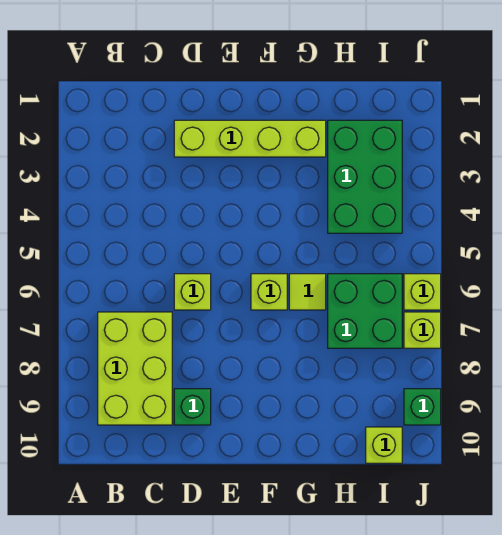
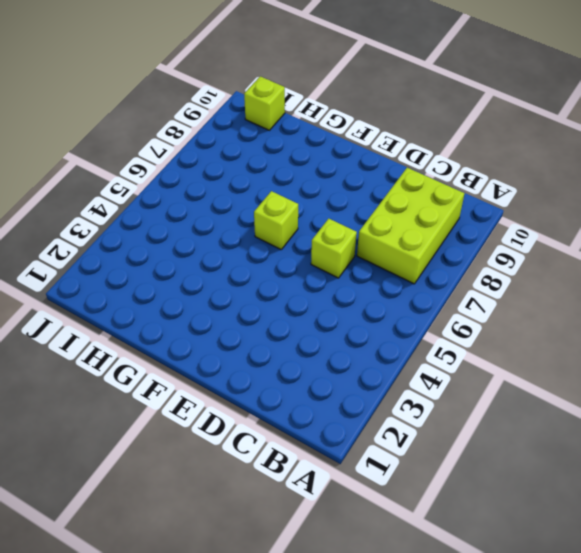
none -> lime 1x4 brick [174,120,326,157]
none -> green 1x1 brick [174,389,211,425]
none -> lime 1x1 tile [289,274,326,310]

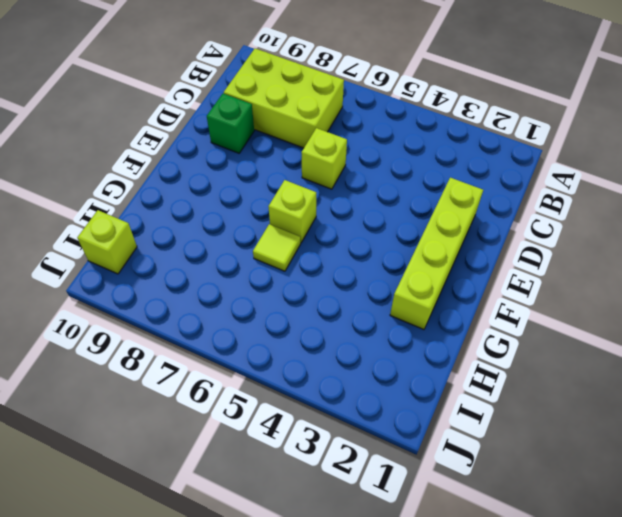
none -> green 2x3 brick [328,120,402,233]
none -> green 2x2 brick [328,274,402,348]
none -> lime 1x1 brick [404,274,441,310]

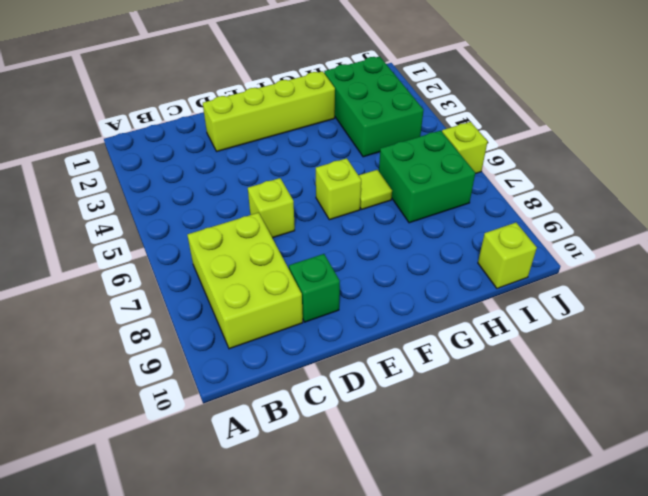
none -> lime 1x1 brick [404,312,441,348]
none -> green 1x1 brick [404,389,441,425]

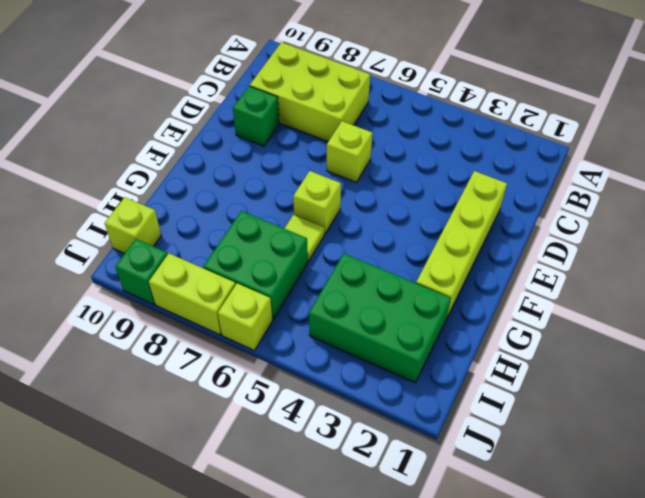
lime 1x2 brick [149,254,235,335] -> lime 1x1 brick [404,312,441,348]

